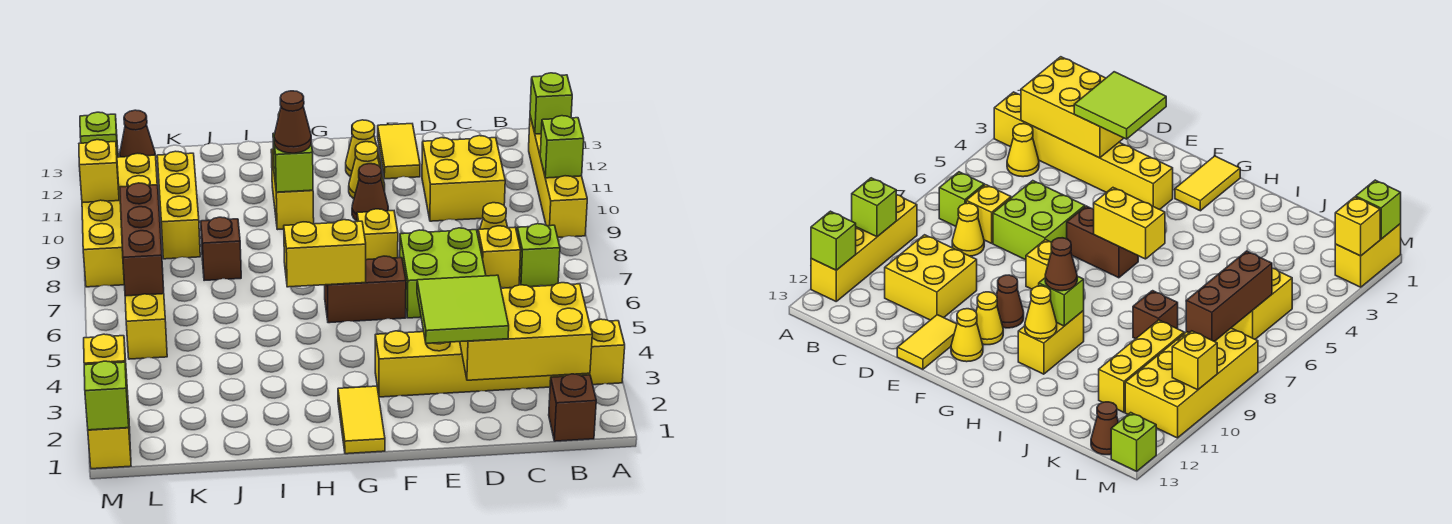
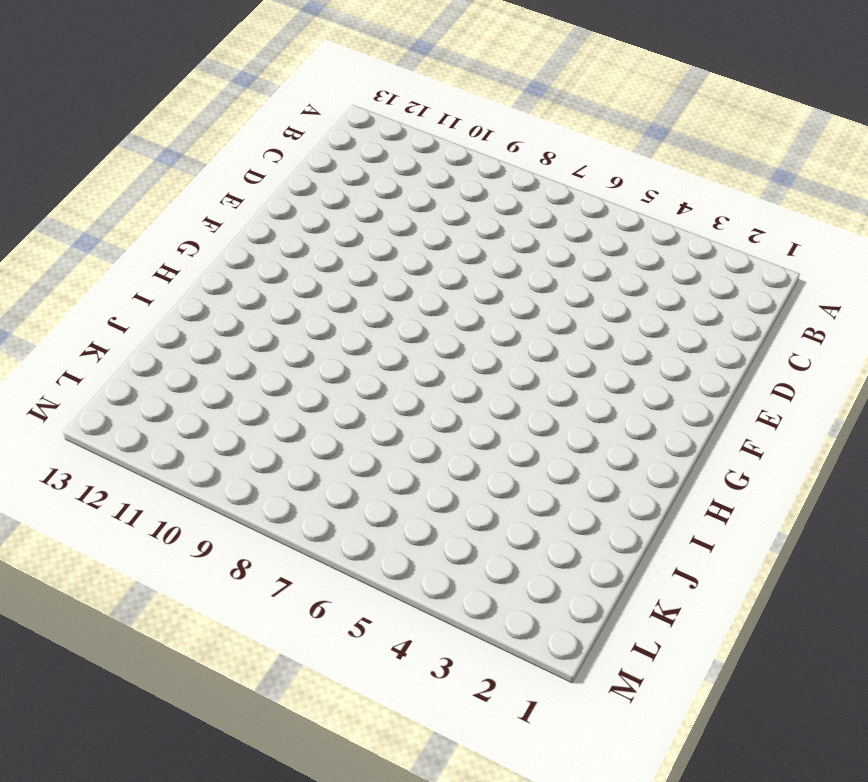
none -> yellow 1x6 brick [375,319,625,397]
none -> yellow 1x4 brick [529,116,587,237]
none -> brown 1x1 brick [549,374,596,441]
none -> yellow 1x1 cone [1007,124,1039,177]

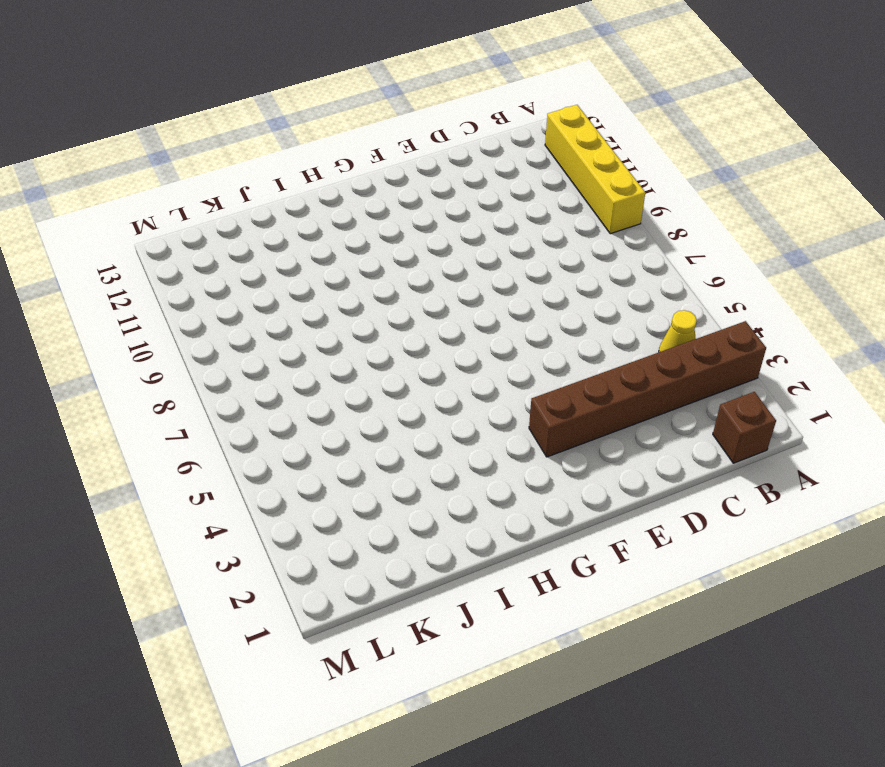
brown 1x6 brick [529,321,766,457] -> yellow 1x6 brick [375,319,625,397]
none -> lime 1x1 brick [517,224,560,287]
none -> yellow 1x1 brick [478,226,521,288]
none -> yellow 1x1 cone [480,203,508,229]
none -> yellow 2x2 brick [422,136,505,221]

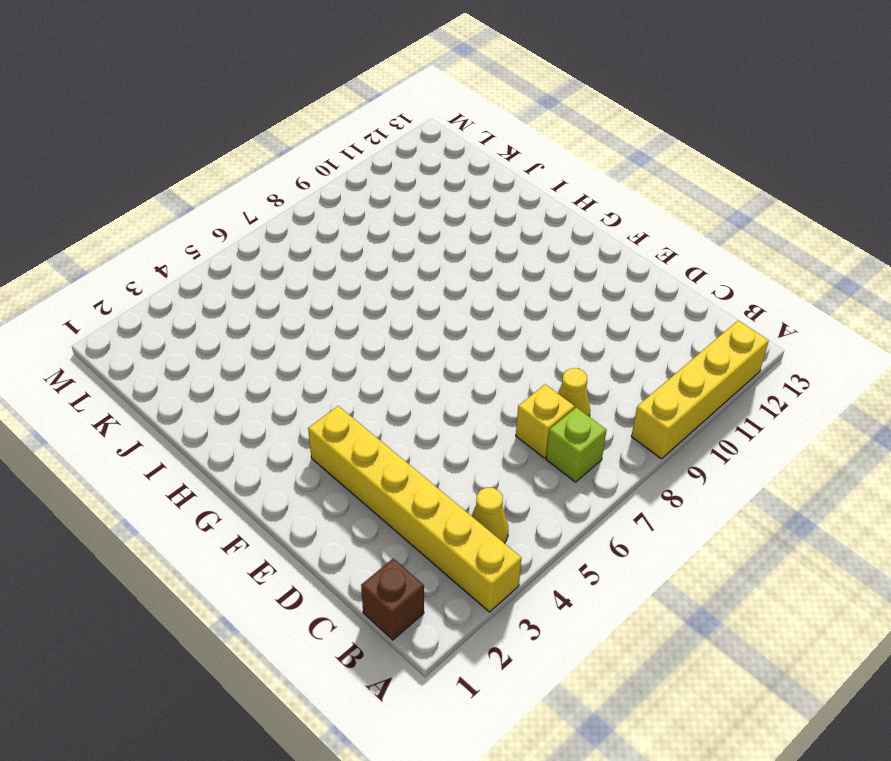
none -> yellow 2x2 brick [422,136,505,221]
none -> lime 2x2 brick [400,228,486,318]
none -> yellow 1x2 tile [378,124,420,179]
none -> brown 1x2 brick [325,256,406,323]

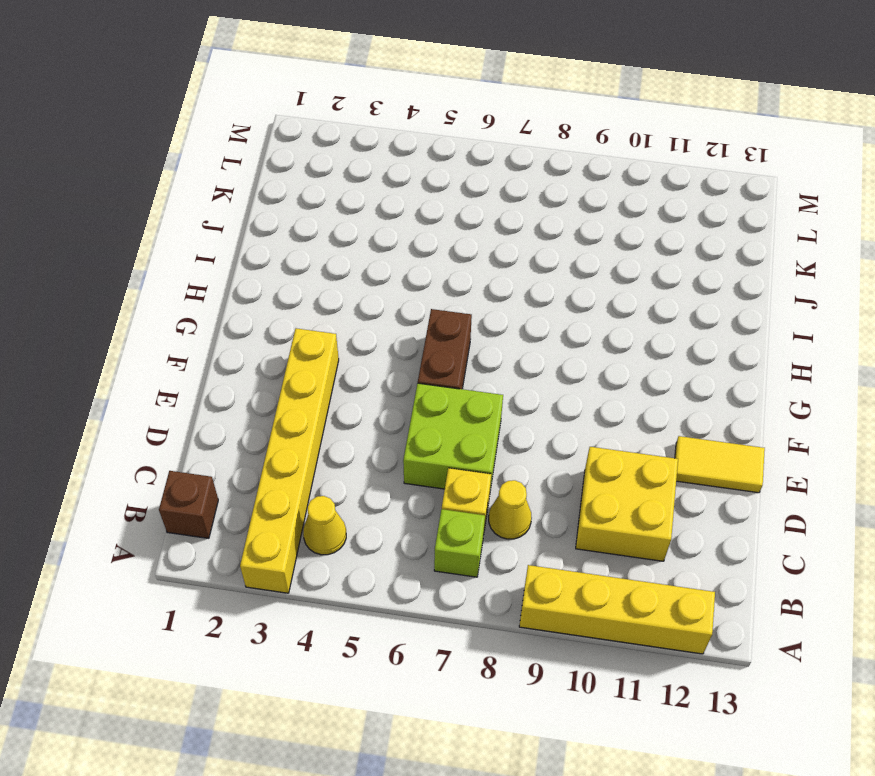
none -> yellow 1x1 brick [357,209,398,260]
none -> brown 1x1 cone [352,164,388,221]
none -> yellow 1x1 cone [349,142,385,199]
none -> yellow 1x1 cone [346,120,381,177]

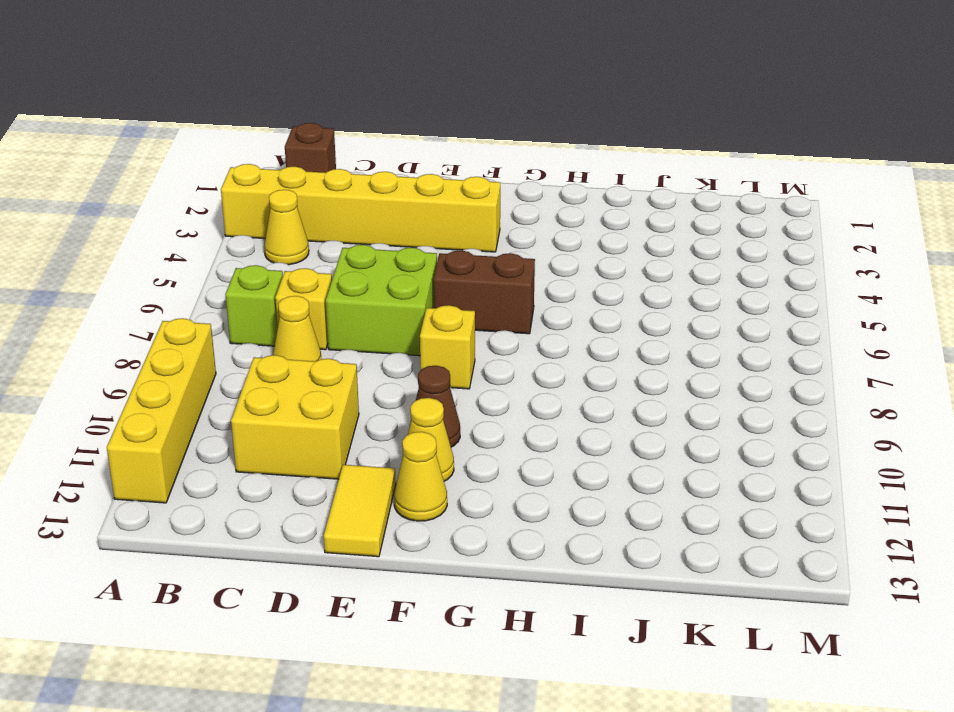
none -> yellow 1x2 tile [338,386,385,454]
none -> yellow 1x2 brick [271,149,314,230]
none -> brown 1x1 brick [201,217,241,281]
none -> yellow 1x3 brick [157,151,200,259]

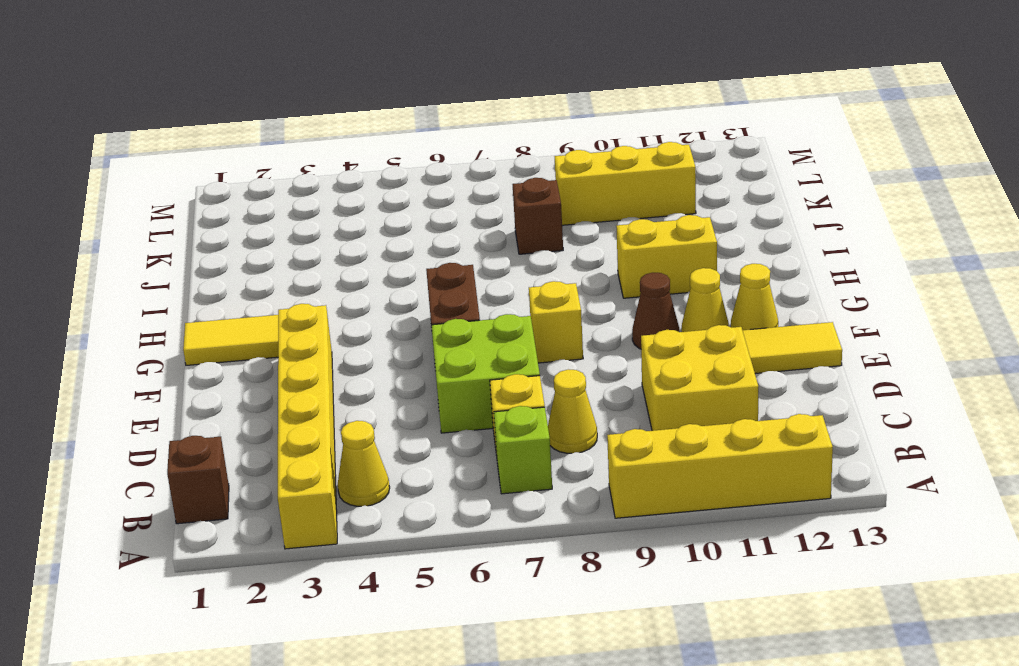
none -> yellow 1x2 brick [125,294,167,359]
none -> yellow 2x4 brick [82,153,157,287]
none -> brown 1x1 cone [120,110,155,157]
none -> yellow 1x2 brick [88,391,131,469]

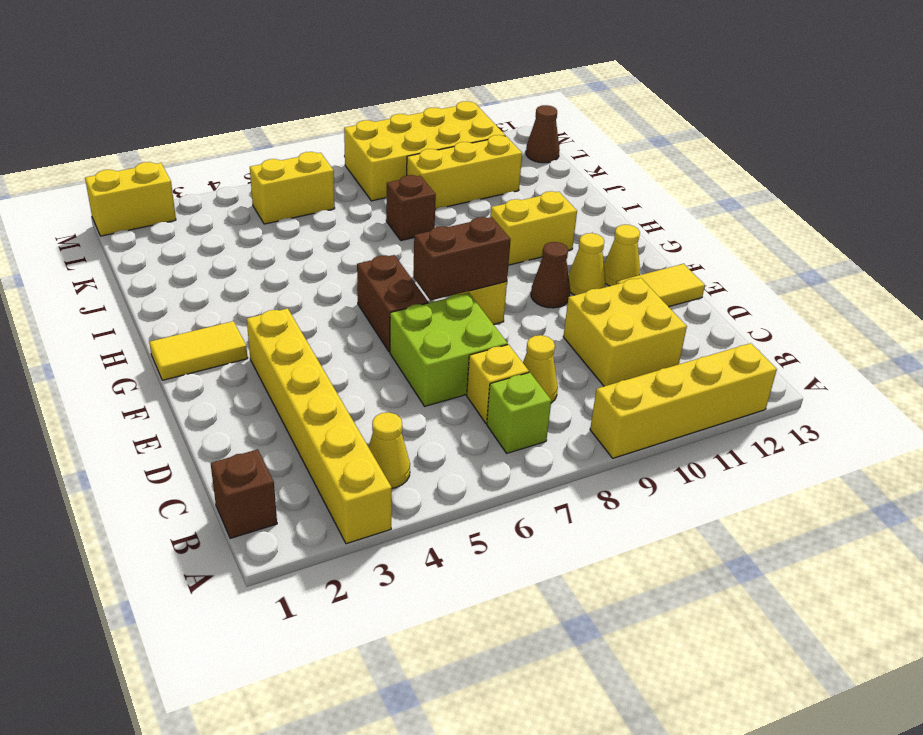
brown 1x2 brick [413,217,511,301] -> none
none -> lime 1x1 brick [80,112,118,157]
none -> lime 1x1 brick [540,116,584,178]
none -> lime 1x1 brick [530,73,572,134]
none -> yellow 2x3 brick [460,283,592,380]

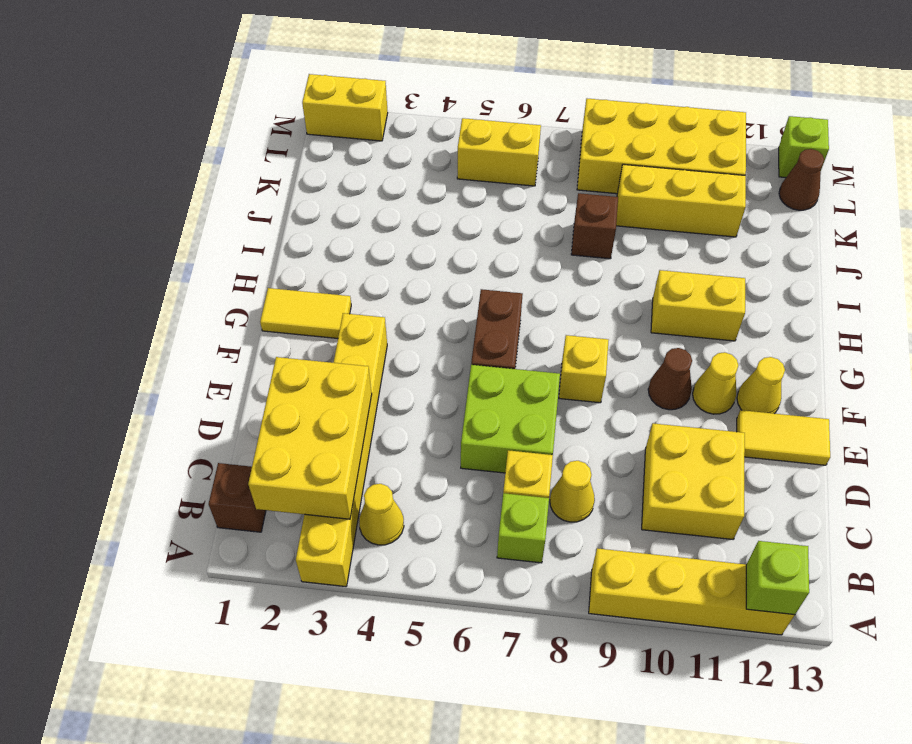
none -> lime 1x1 brick [540,116,584,178]
none -> yellow 1x2 brick [284,220,366,287]
none -> lime 1x1 brick [273,133,313,192]
none -> yellow 1x1 cone [1025,286,1057,339]

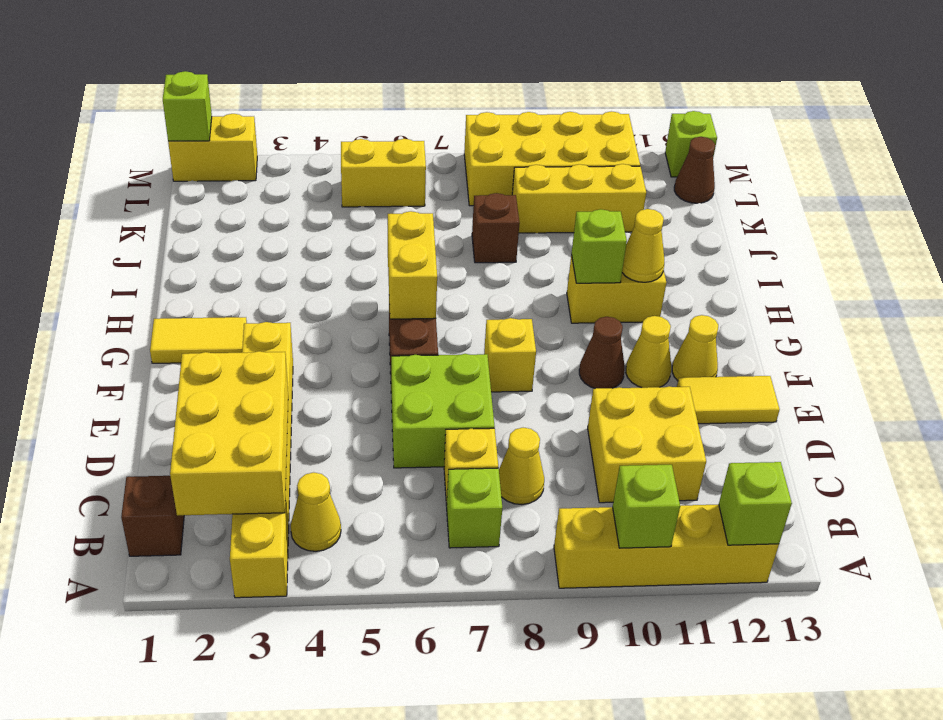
none -> brown 1x3 brick [120,183,164,296]
none -> yellow 1x1 brick [84,334,127,383]
none -> yellow 1x1 brick [79,140,119,203]
none -> lime 2x2 tile [417,275,509,343]

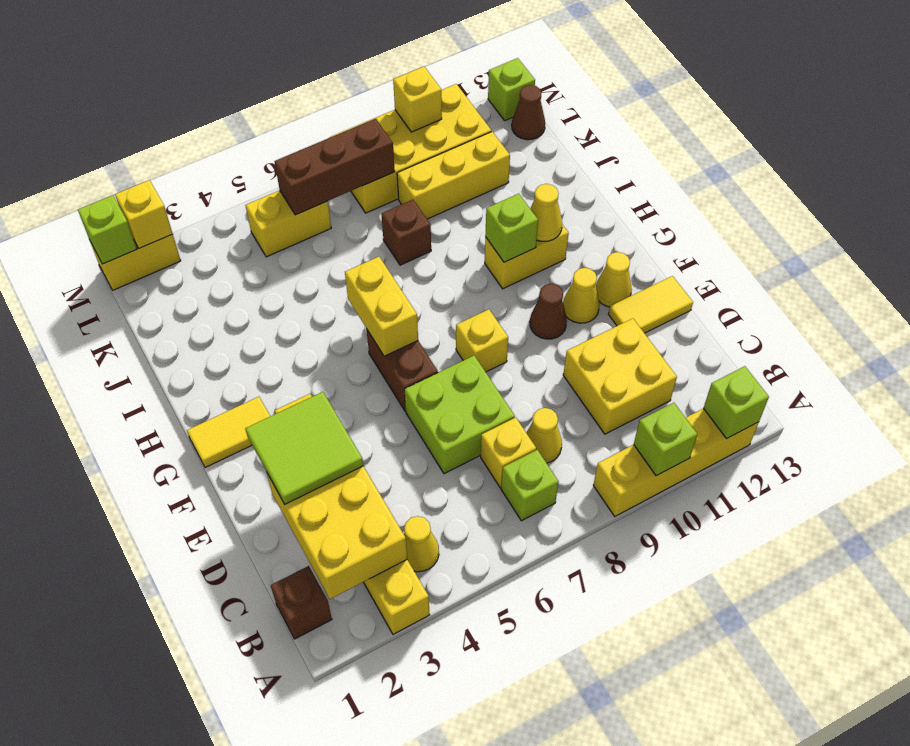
none -> brown 1x1 cone [274,91,311,153]

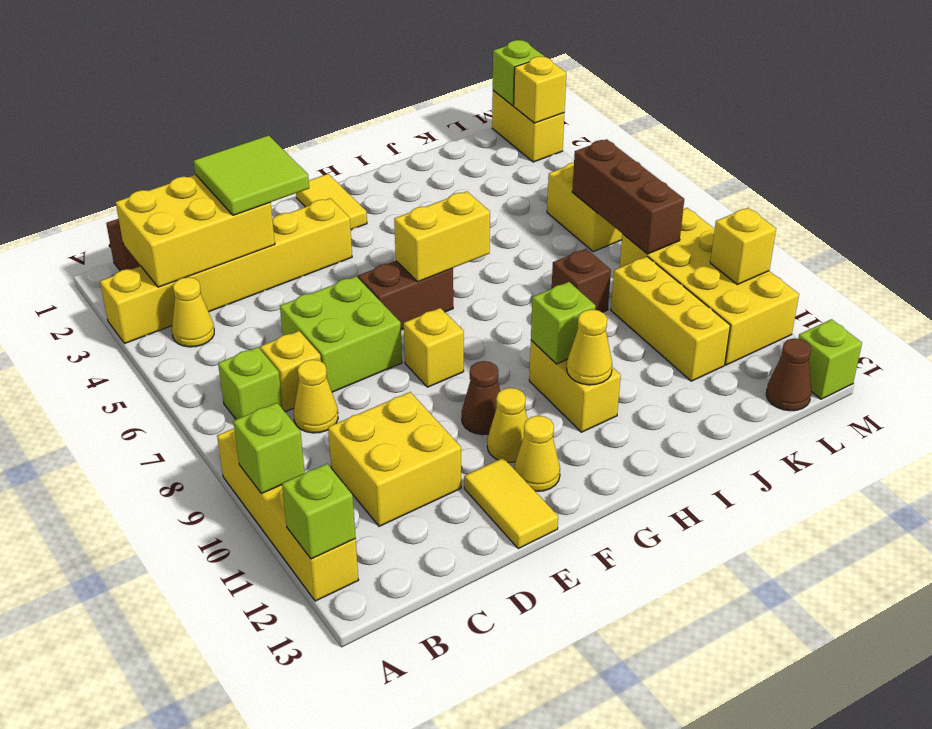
none -> brown 1x1 cone [274,91,311,153]

